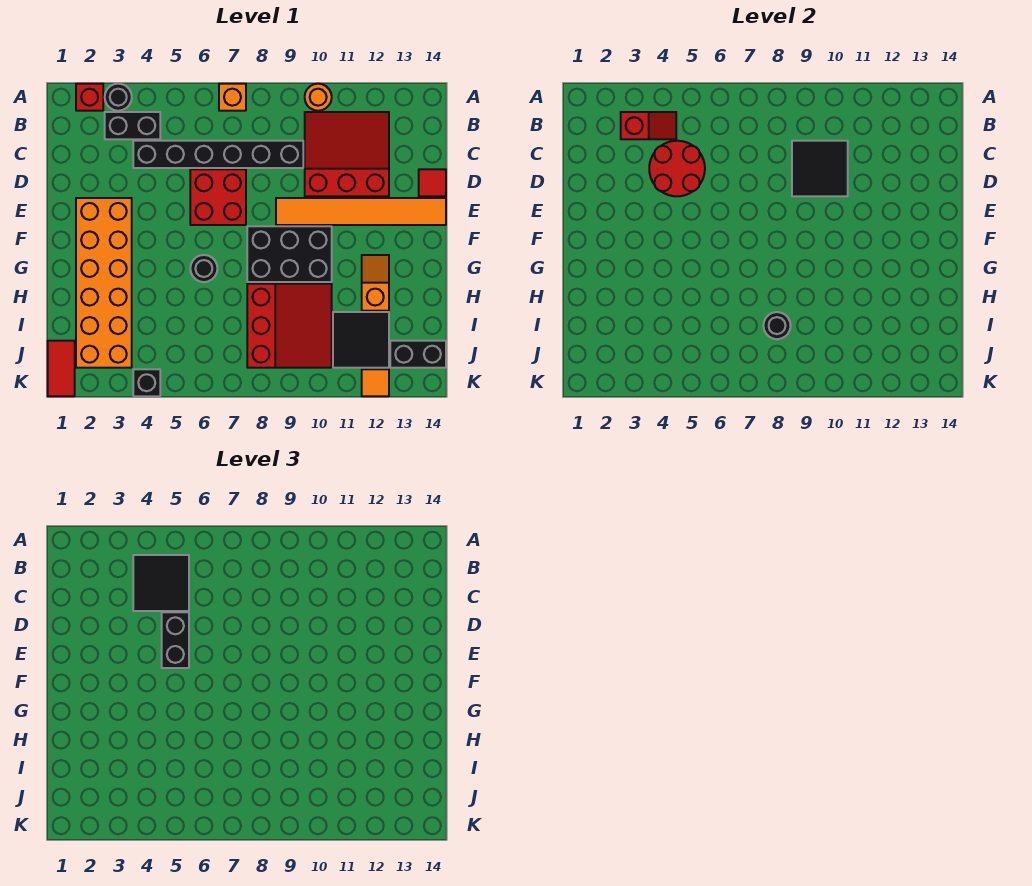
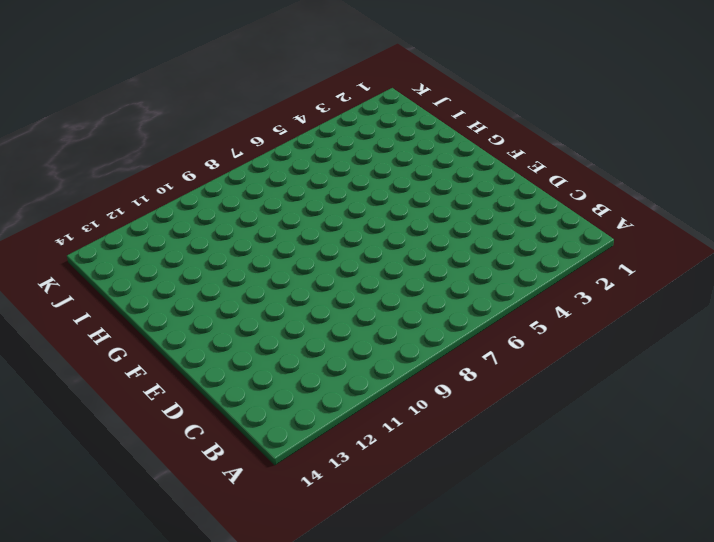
none -> red 1x1 brick [76,84,103,111]
none -> black 1x1 round brick [105,84,132,111]
none -> orange 1x1 brick [219,84,246,111]

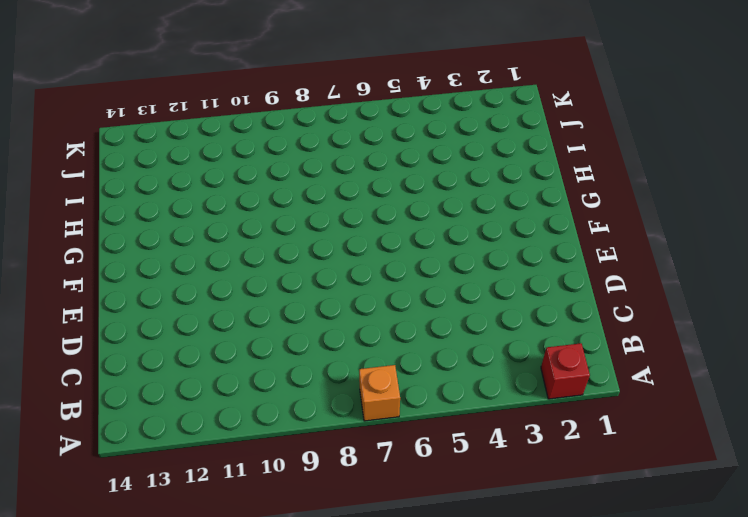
none -> black 1x1 round brick [105,84,132,111]
none -> orange 1x1 round brick [305,84,332,111]
none -> black 1x2 brick [105,112,160,139]

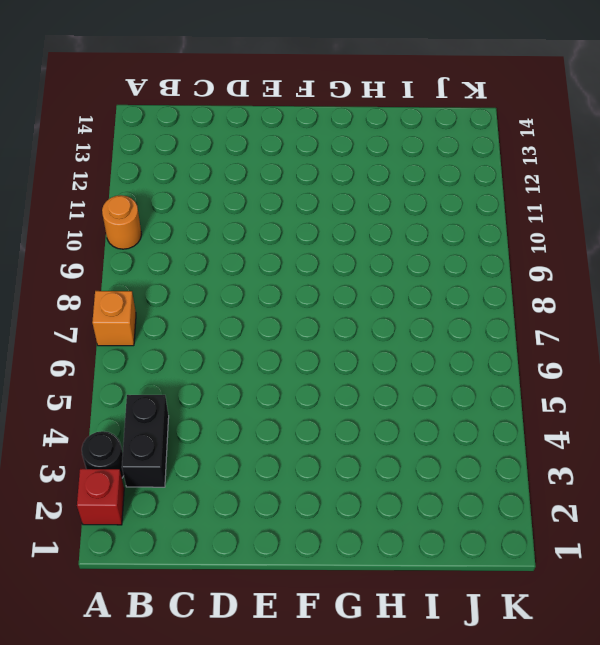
none -> red 3x3 slope [305,112,389,196]
none -> black 1x6 brick [133,141,303,168]
none -> red 2x2 brick [190,169,246,225]

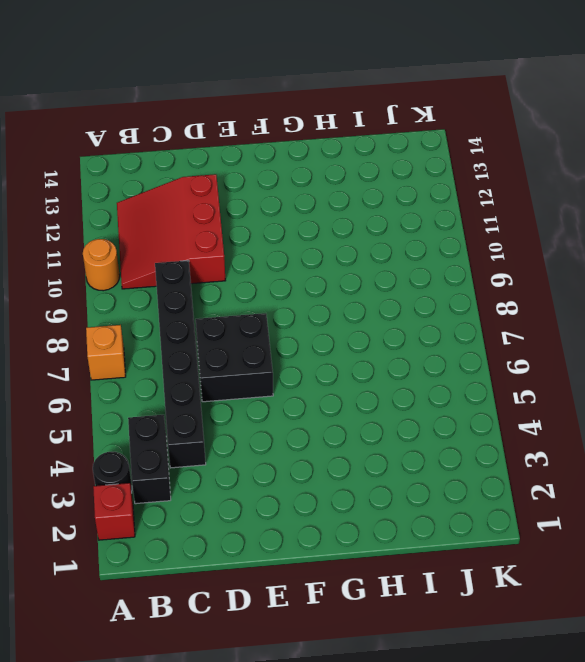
black 2x2 brick [196,313,273,402] -> red 2x2 brick [190,169,246,225]
none -> red 1x1 tile [419,169,446,196]
none -> orange 2x6 brick [76,198,132,368]
none -> orange 1x6 tile [276,198,446,225]

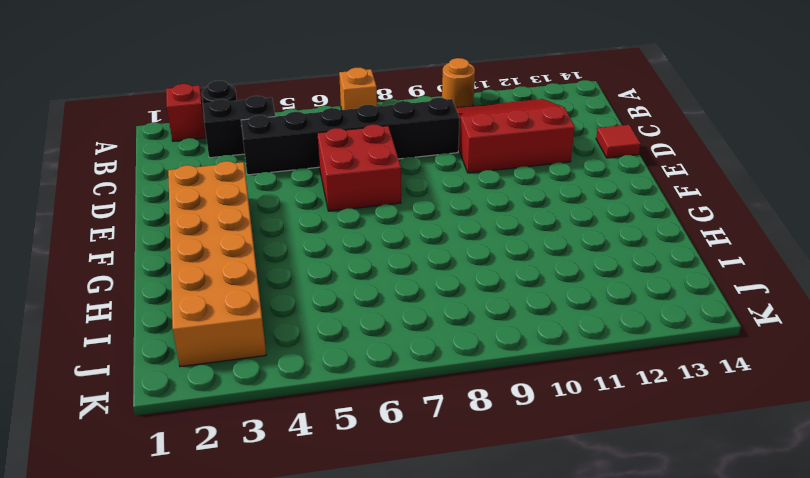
none -> orange 1x6 tile [276,198,446,225]
none -> black 2x3 brick [247,226,332,282]
none -> black 1x1 round brick [190,255,217,282]

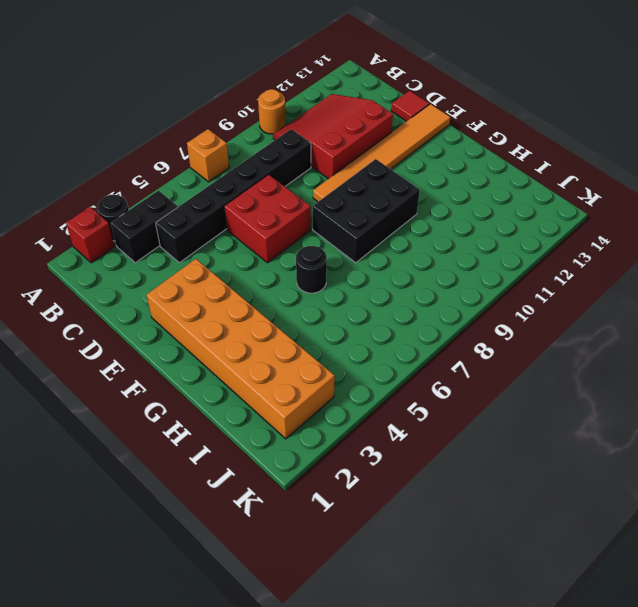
none -> orange 1x2 slope [362,255,389,311]
none -> red 3x3 slope [247,284,332,368]
none -> black 2x2 tile [333,312,389,368]

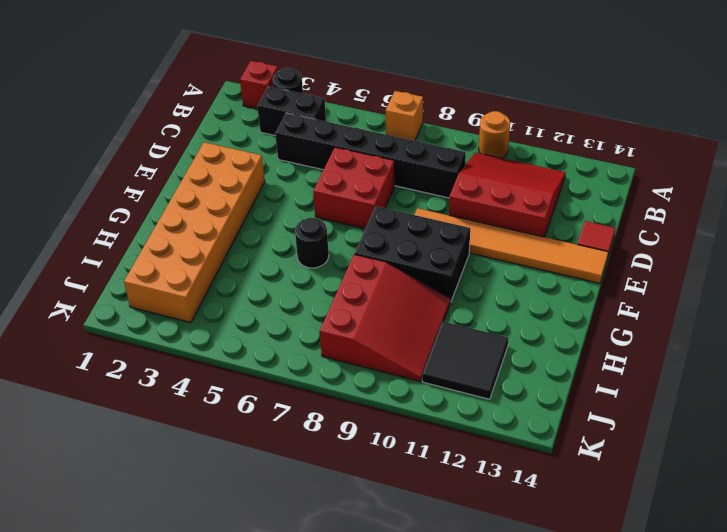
none -> orange 1x2 slope [362,255,389,311]
none -> red 1x2 tile [48,341,75,396]
none -> black 1x2 brick [390,341,446,368]

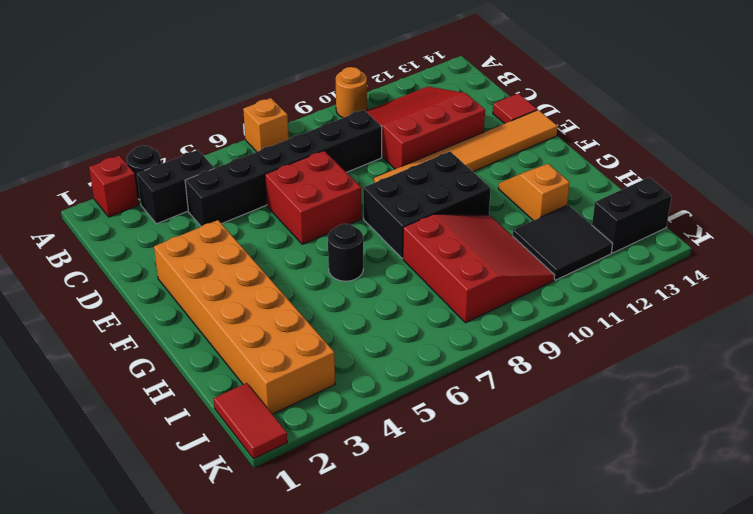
none -> black 1x1 brick [133,369,160,396]
none -> orange 1x1 tile [362,369,389,396]
none -> red 1x2 slope [621,112,676,139]

